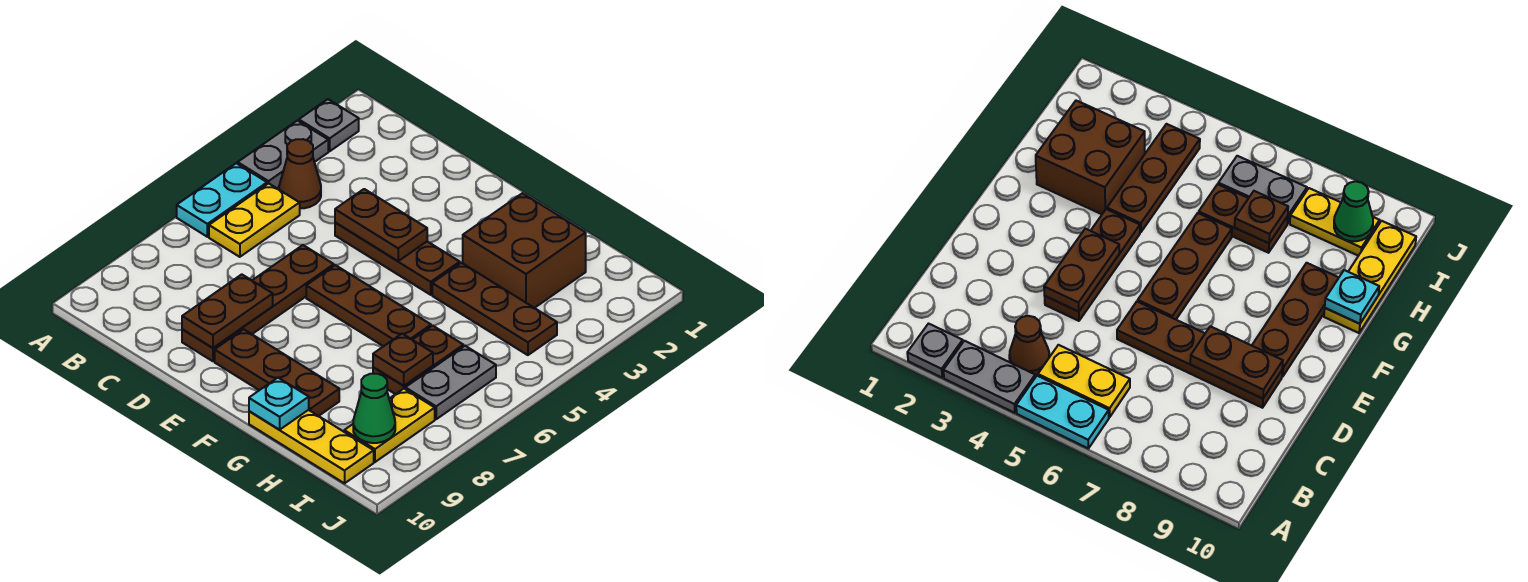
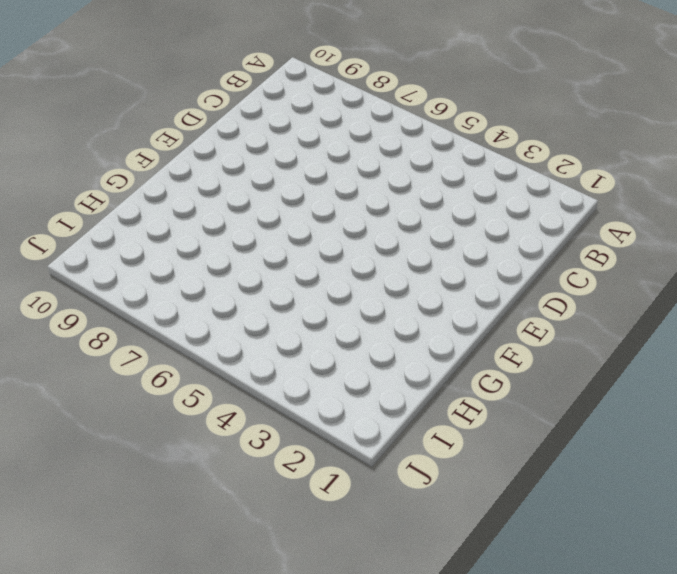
none -> grey 1x1 plate [299,99,359,151]
none -> grey 1x2 plate [238,121,328,188]
none -> cyan 1x2 plate [177,163,267,237]

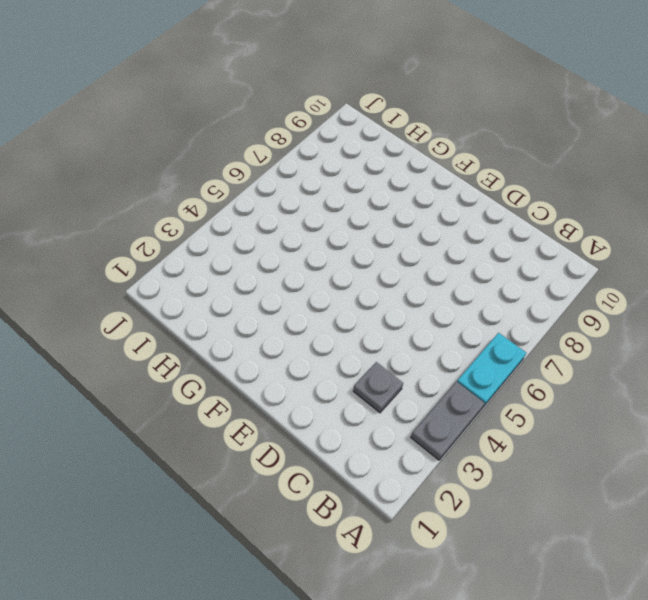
grey 1x1 plate [353,362,403,413] -> grey 1x1 plate moved to [299,99,359,151]
none -> brown 1x1 cone [279,139,321,208]
none -> yellow 1x2 plate [209,183,300,257]
none -> brown 1x3 plate [335,222,460,295]

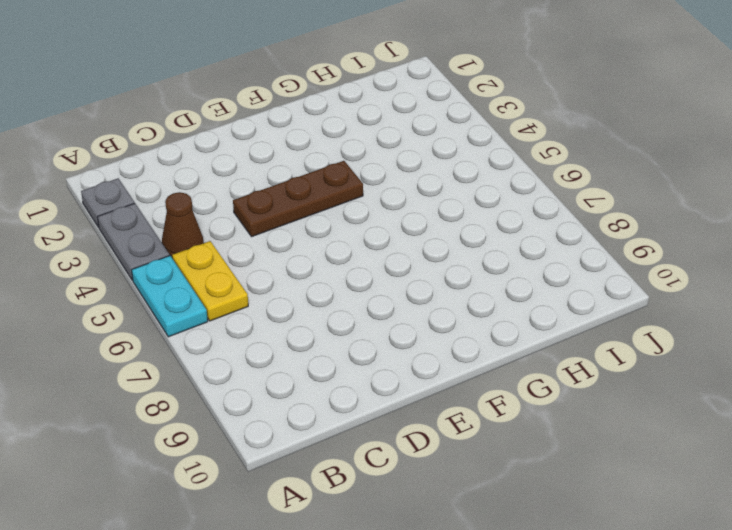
none -> brown 1x4 plate [182,245,334,361]
none -> brown 1x3 plate [306,265,431,346]
none -> brown 1x3 plate [215,329,339,416]

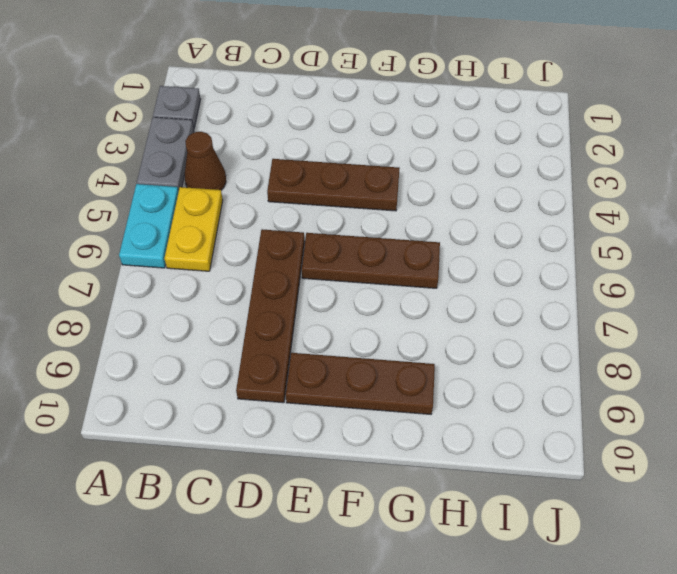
none -> brown 2x2 brick [463,193,586,308]
none -> brown 1x3 plate [432,263,557,355]
none -> yellow 1x3 plate [249,410,374,483]

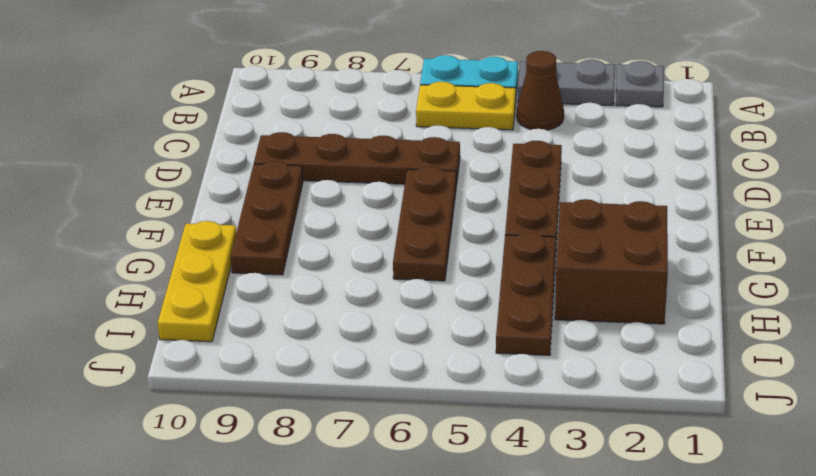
none -> brown 1x2 plate [373,326,463,394]
none -> grey 1x2 plate [405,346,496,419]
none -> yellow 1x2 plate [344,389,435,462]

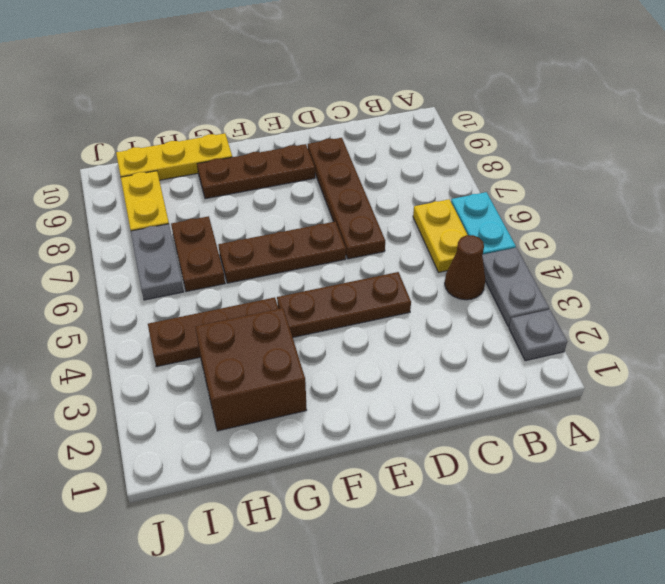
none -> brown 1x2 plate [335,189,427,261]
none -> brown 1x2 plate [182,274,273,348]
none -> cyan 1x1 plate [249,378,309,430]

